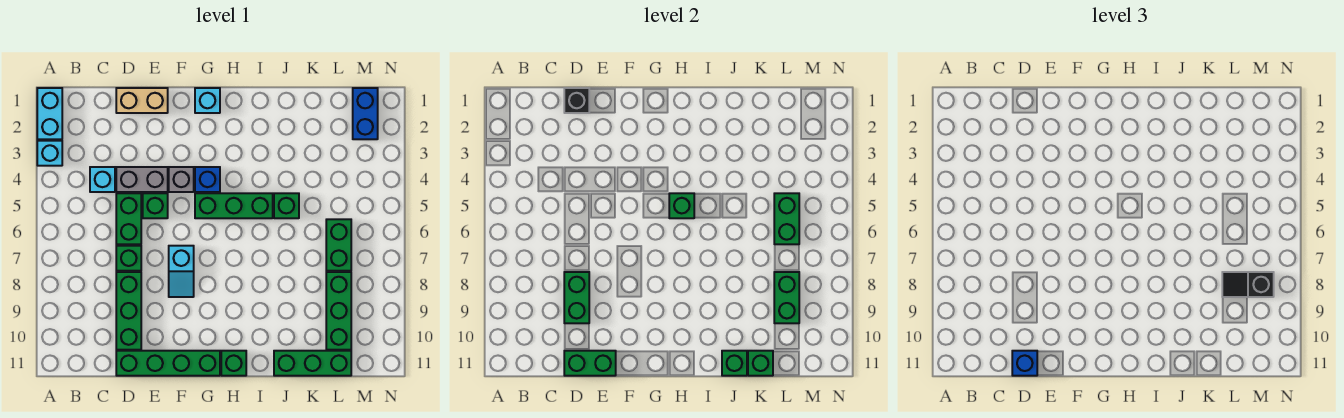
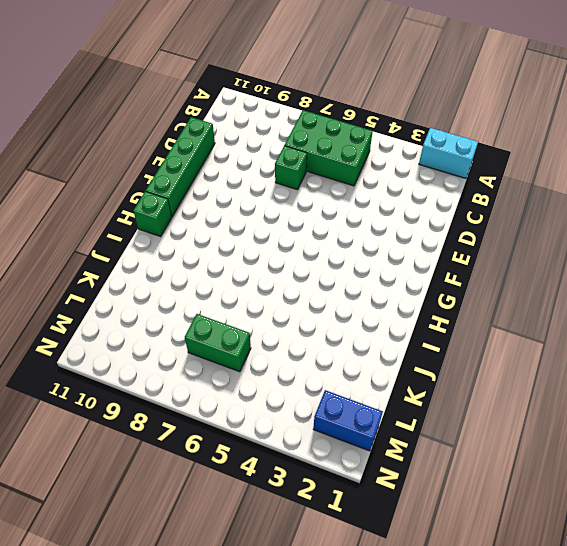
green 2x3 brick [285,110,373,186] -> none
none -> cyan 1x1 brick [37,141,62,166]
none -> cyan 1x1 brick [90,167,115,192]
none -> tan 1x2 brick [116,88,168,113]
none -> grey 1x2 brick [116,167,168,192]

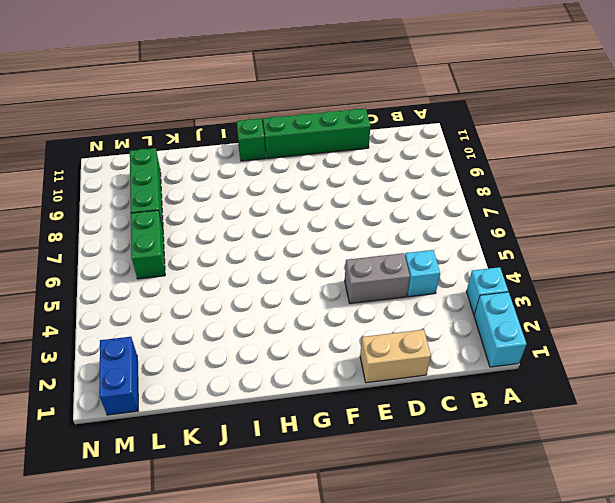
none -> green 1x2 brick [116,193,141,244]
none -> green 1x1 brick [116,246,141,271]
none -> green 1x3 brick [116,272,141,350]
none -> green 1x1 brick [143,193,168,218]

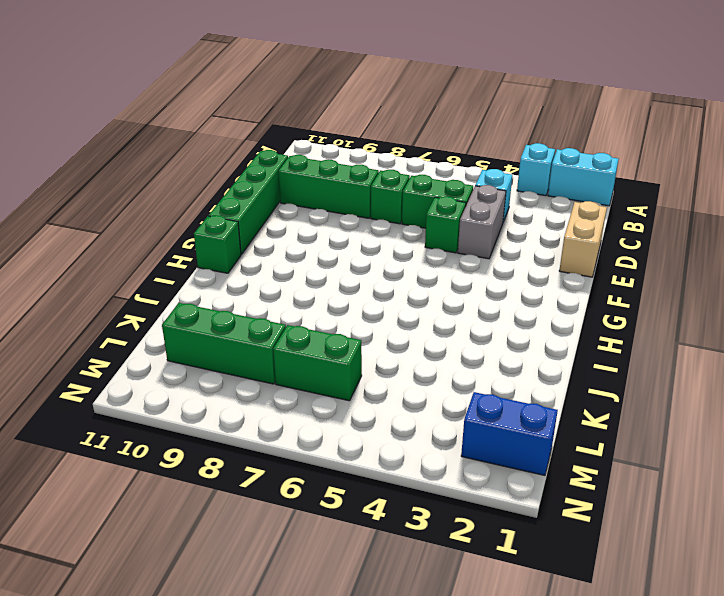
none -> grey 1x1 brick [169,167,194,192]
none -> cyan 1x2 slope [169,246,194,297]
none -> cyan 1x1 brick [195,88,220,113]
none -> blue 1x1 brick [195,167,220,192]

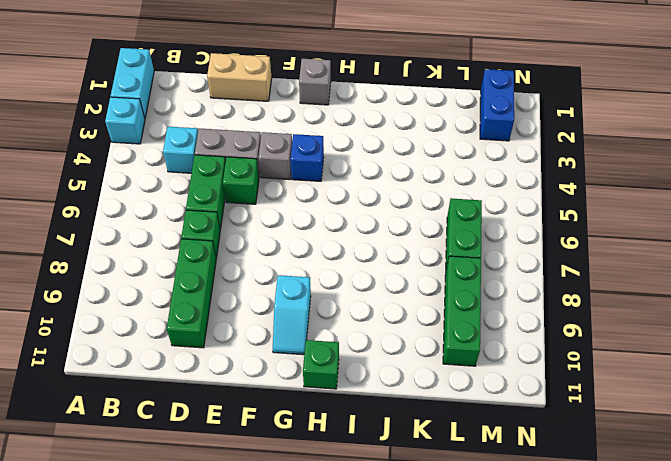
grey 1x1 brick [299,59,331,105] -> cyan 1x1 brick [195,88,220,113]
cyan 1x2 slope [273,275,311,355] -> cyan 1x2 slope moved to [169,246,194,297]
none -> green 1x4 brick [116,351,220,376]
none -> green 1x3 brick [195,193,273,218]
none -> green 1x1 brick [274,193,299,218]
none -> green 1x3 brick [274,351,351,376]

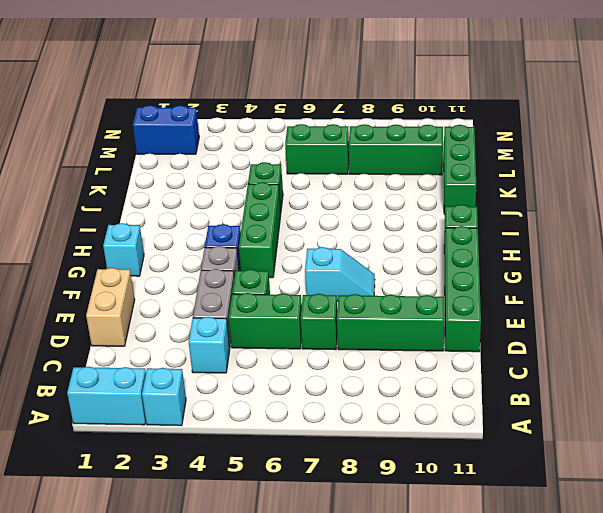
none -> black 1x1 brick [564,88,589,113]
none -> green 1x2 brick [564,272,589,323]
none -> green 1x2 brick [564,351,616,376]
none -> green 1x1 brick [669,193,694,218]

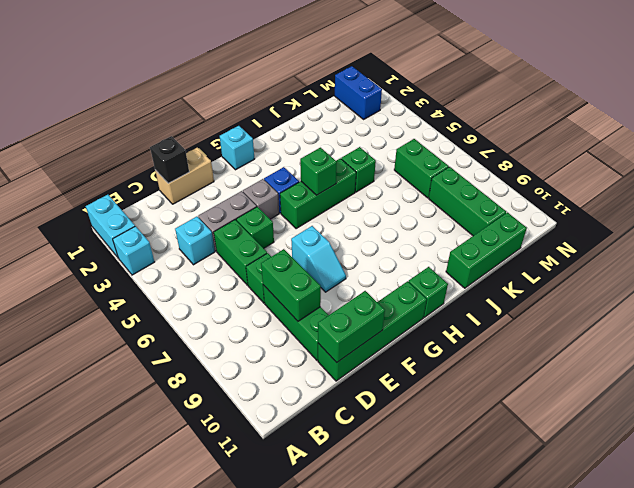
none -> green 1x1 brick [722,351,747,376]
none -> green 1x1 brick [748,351,773,376]
none -> green 1x2 brick [774,193,799,244]
none -> green 1x2 brick [774,272,799,323]

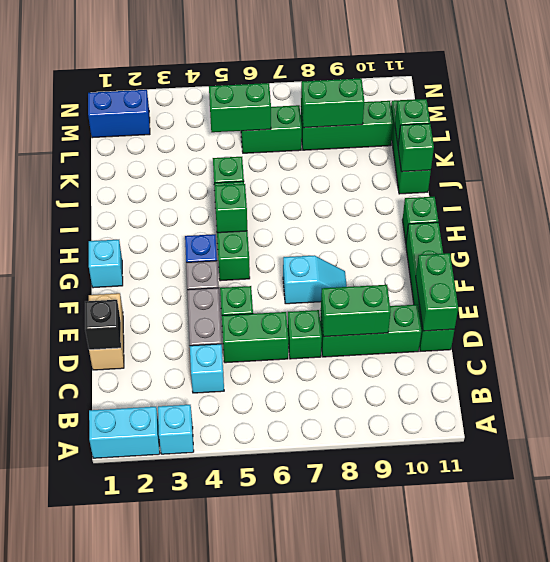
none -> blue 1x1 brick [1012,351,1037,376]
none -> black 1x2 slope [1222,272,1274,297]

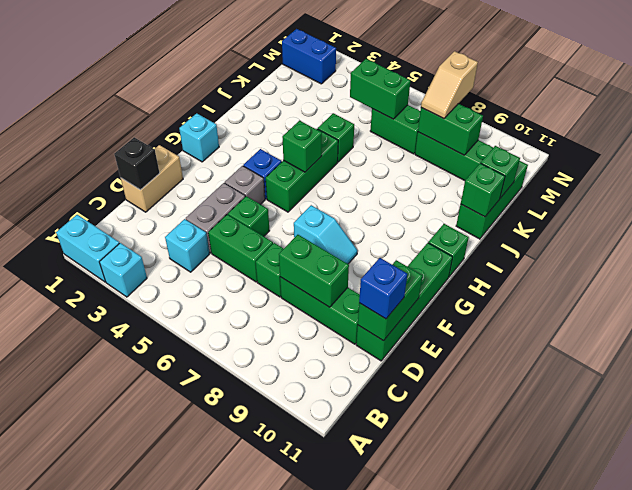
tan 1x2 slope [421,51,478,119] -> black 1x2 slope [1222,272,1274,297]

